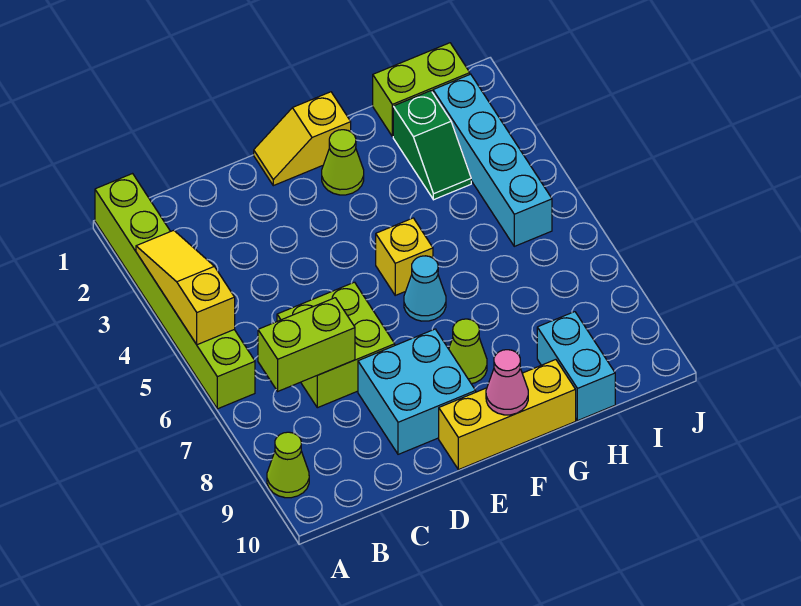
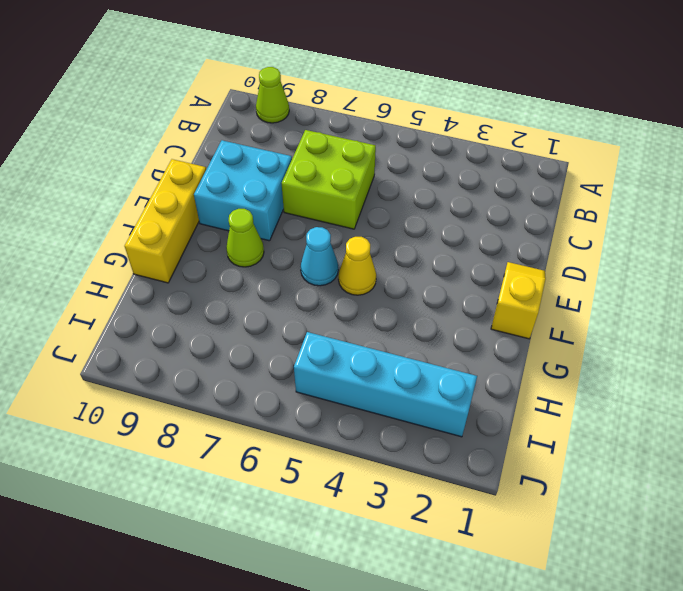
yellow 1x1 cone [338,237,376,295] -> yellow 1x1 brick [376,218,433,295]
none -> lime 1x6 brick [95,174,255,409]
none -> lime 1x1 cone [322,130,364,195]
none -> lime 1x2 brick [373,43,470,137]

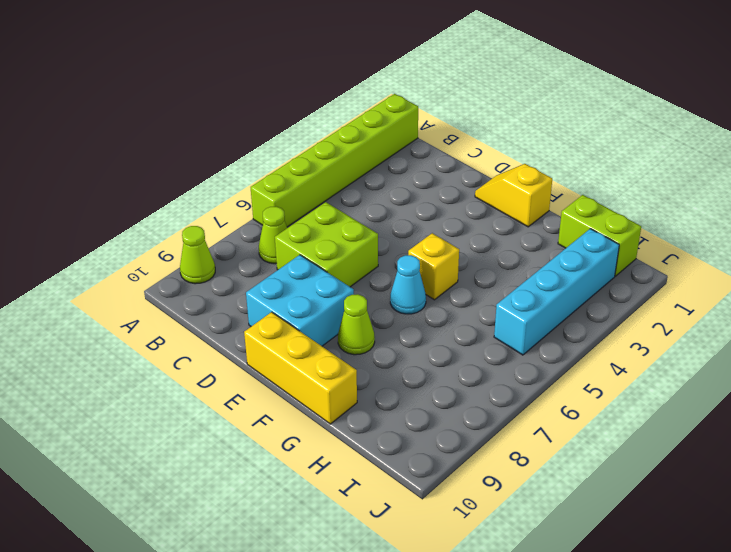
lime 1x1 cone [259,206,287,264] -> lime 1x1 cone moved to [322,130,364,195]
none -> green 1x2 slope [393,91,471,200]
none -> cyan 1x2 brick [537,312,615,421]
none -> yellow 1x3 slope [136,230,235,345]

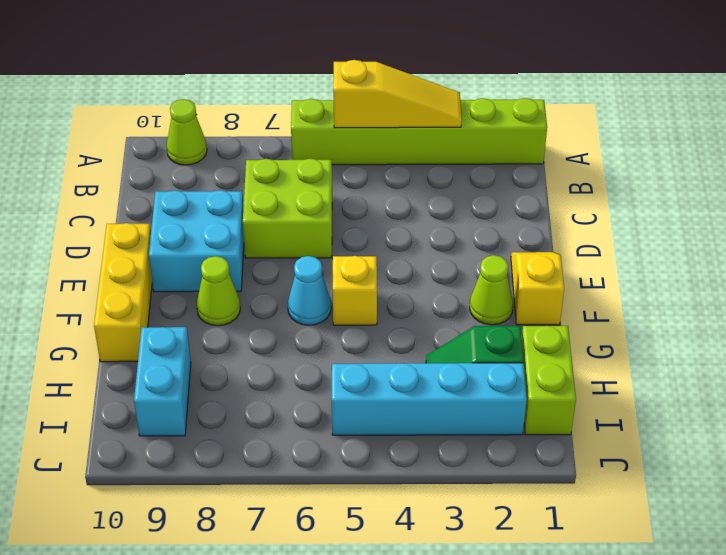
cyan 1x2 brick [134,327,191,436] -> cyan 1x2 brick turned to [537,312,615,421]
none -> lime 1x2 brick [258,298,355,391]
none -> pink 1x1 cone [486,350,528,415]

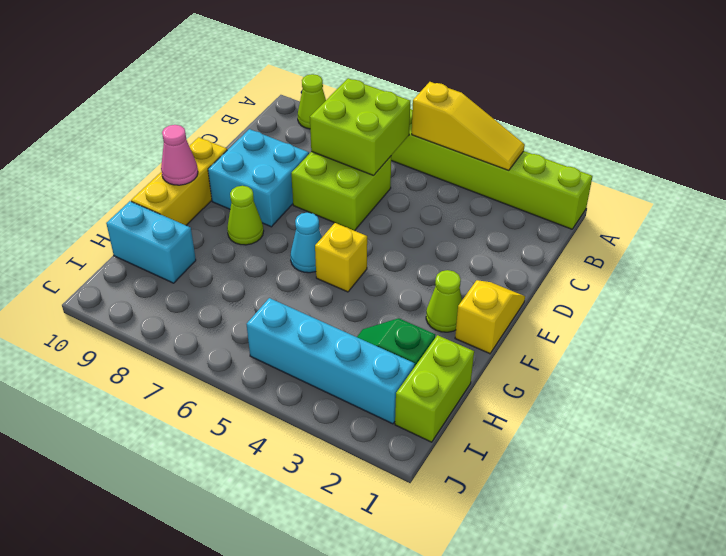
lime 2x2 brick [310,78,410,175] -> lime 1x2 brick [258,298,355,391]

